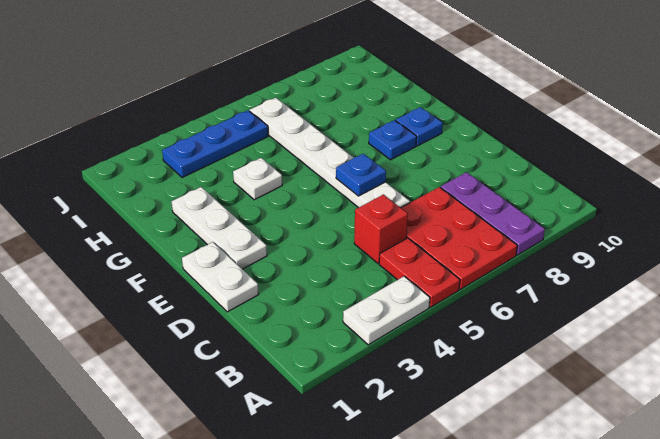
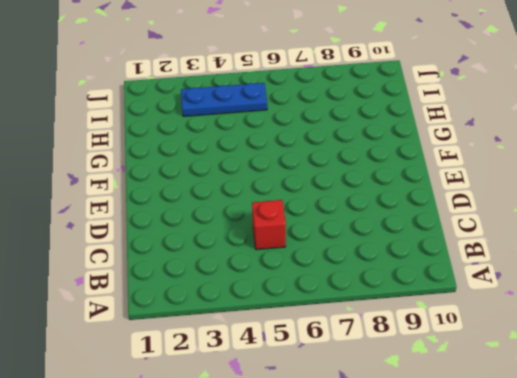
none -> white 1x2 plate [343,276,430,345]
none -> red 1x2 plate [379,238,460,307]
none -> red 2x3 plate [402,187,517,289]

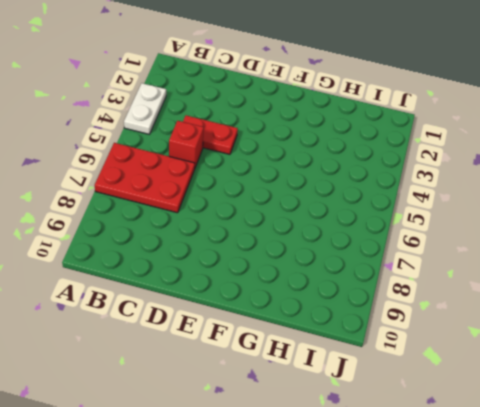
red 1x2 plate [183,115,238,154] -> red 1x2 plate moved to [379,238,460,307]
none -> purple 1x3 plate [440,172,545,255]
none -> white 1x2 plate [182,242,259,312]
none -> white 1x6 plate [250,98,410,208]

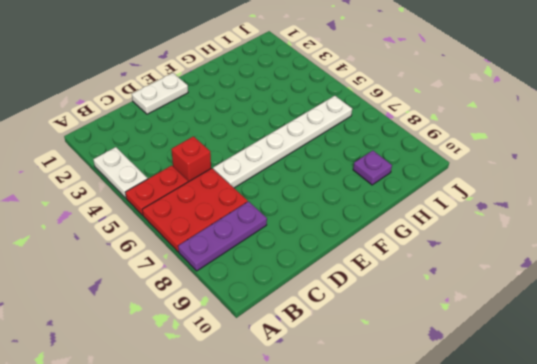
purple 1x1 plate [353,151,392,185] -> none
none -> white 1x3 plate [172,187,267,269]
none -> blue 1x1 plate [369,120,417,160]
none -> blue 1x1 plate [396,107,443,146]

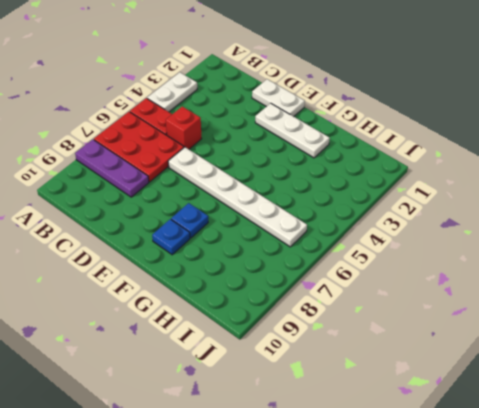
none -> white 1x1 plate [233,158,282,200]
none -> blue 1x3 plate [162,111,268,178]
none -> blue 1x1 plate [336,154,386,196]

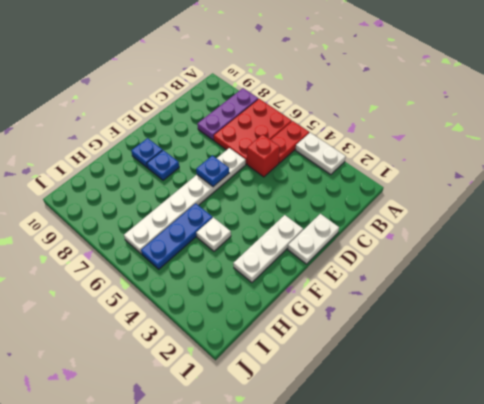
blue 1x3 plate [141,203,213,269] -> blue 1x3 plate turned to [162,111,268,178]

